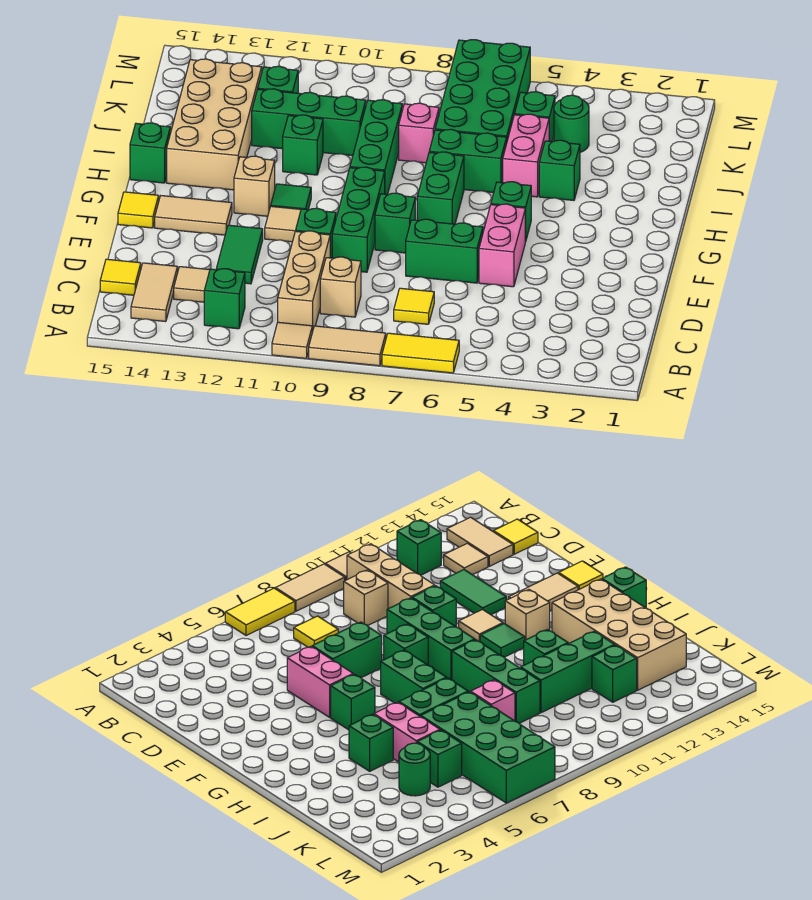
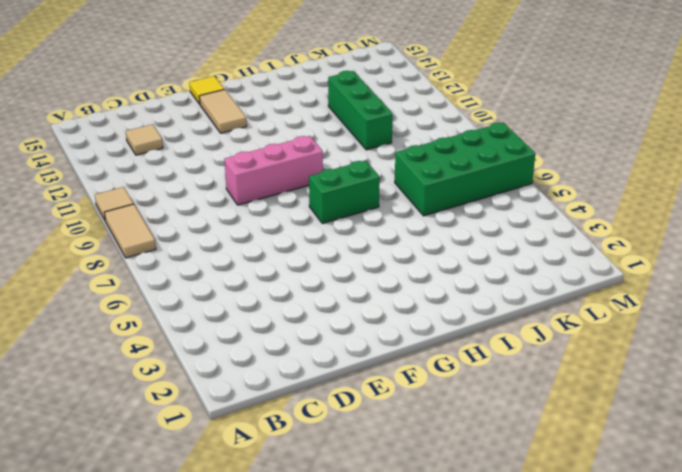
pink 1x3 brick [224,136,323,205] -> green 1x3 brick [332,167,385,272]
none -> yellow 1x2 tile [382,333,459,373]
none -> tan 1x3 brick [278,231,330,332]
none -> green 1x1 brick [204,269,245,329]
none -> tan 1x2 tile [131,263,178,322]

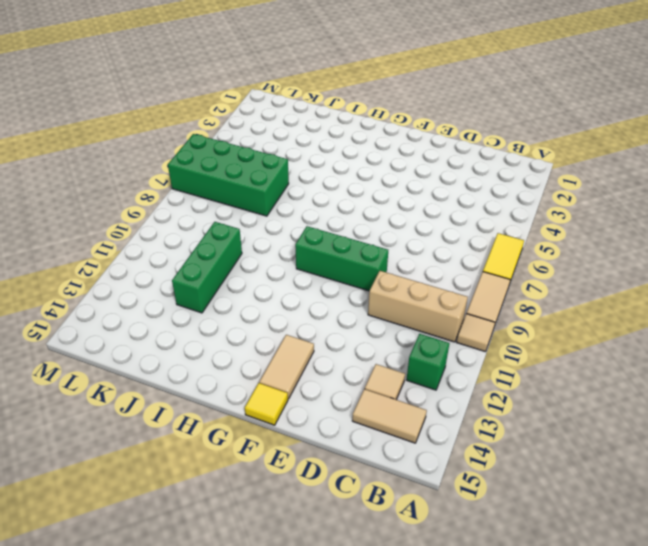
none -> yellow 1x1 tile [394,288,434,324]
none -> tan 1x1 brick [320,257,361,317]
none -> yellow 1x1 tile [100,259,141,295]
none -> green 1x2 tile [216,225,263,284]

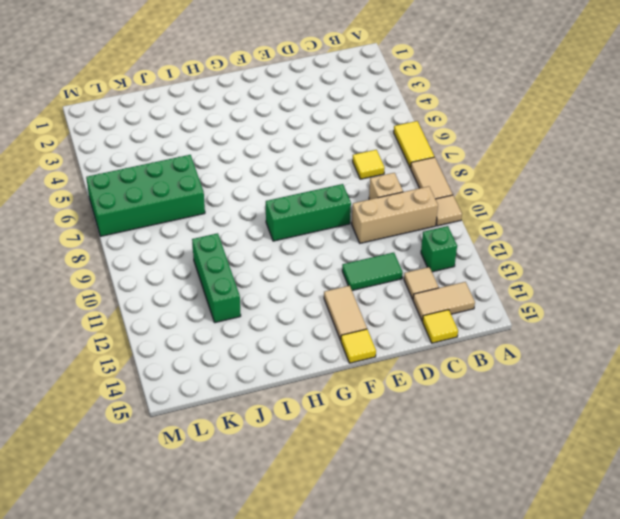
none -> pink 1x2 brick [479,204,525,287]
none -> green 1x2 brick [406,219,483,283]
none -> green 1x1 brick [296,208,336,258]
none -> green 1x1 brick [375,193,415,253]

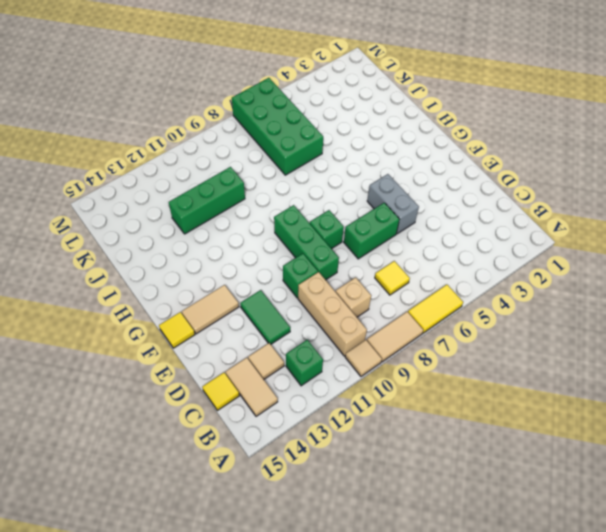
grey 1x2 brick [367,174,419,234] -> pink 1x2 brick [479,204,525,287]
none -> tan 1x1 tile [265,206,301,242]
none -> green 1x1 brick [491,182,531,242]
none -> green 1x2 brick [417,152,464,224]
none -> green 1x1 tile [271,184,311,210]

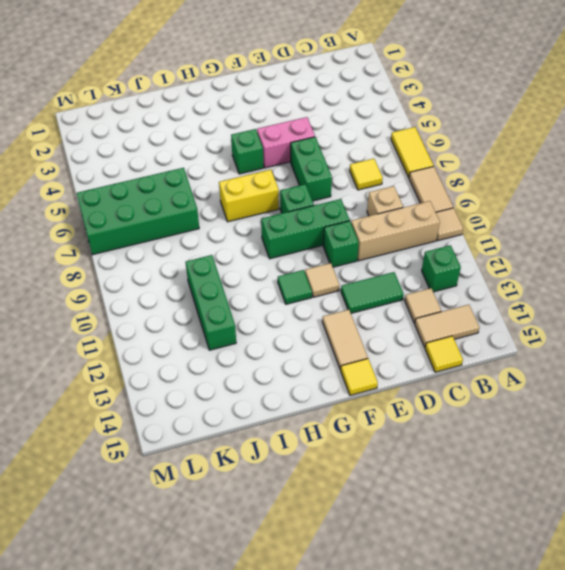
yellow 1x2 brick [219,170,279,222] -> green 1x2 brick [417,152,464,224]
none -> tan 1x1 brick [234,156,275,216]
none -> green 1x3 brick [350,100,402,194]
none -> tan 2x4 brick [167,59,262,190]
none -> green 1x1 brick [130,123,170,183]

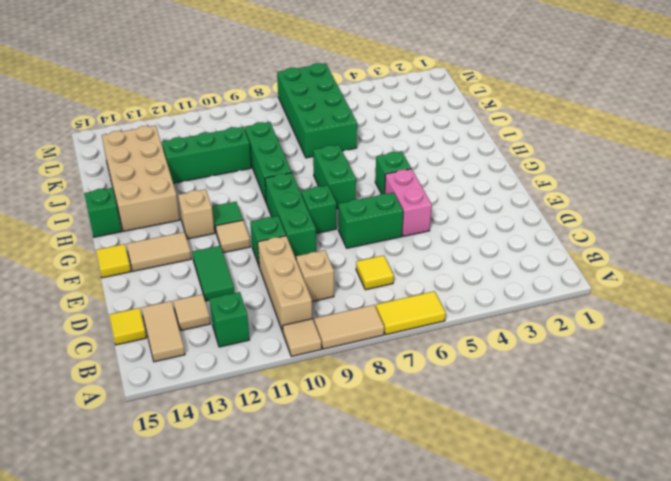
none -> green 1x1 brick [539,140,580,200]
none -> pink 1x2 brick [503,114,549,197]
none -> green 1x2 brick [429,129,507,193]
none -> green 1x1 brick [283,115,323,175]

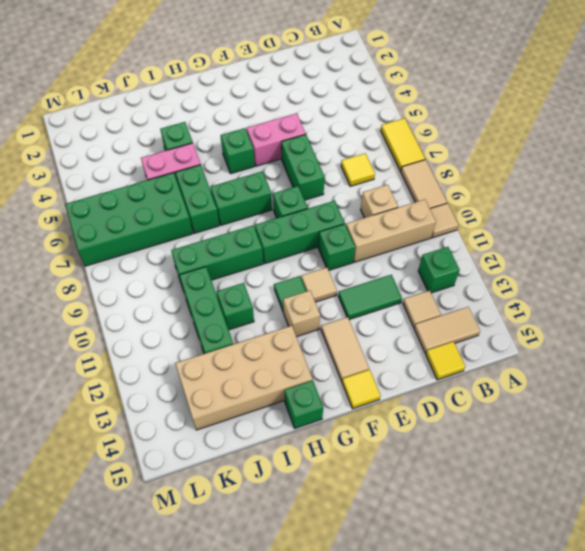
none -> pink 1x1 brick [399,103,439,163]
none -> green 1x1 round brick [554,95,589,152]
none -> green 1x1 brick [515,92,555,141]
none -> green 1x1 brick [258,66,298,93]

